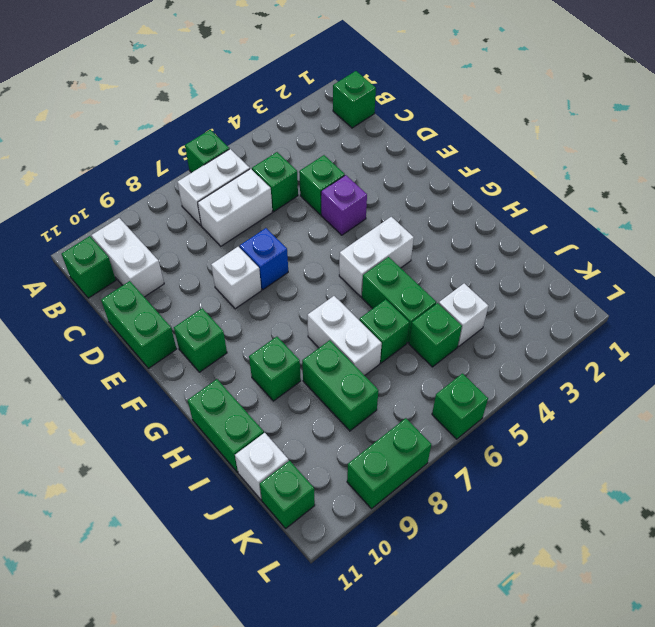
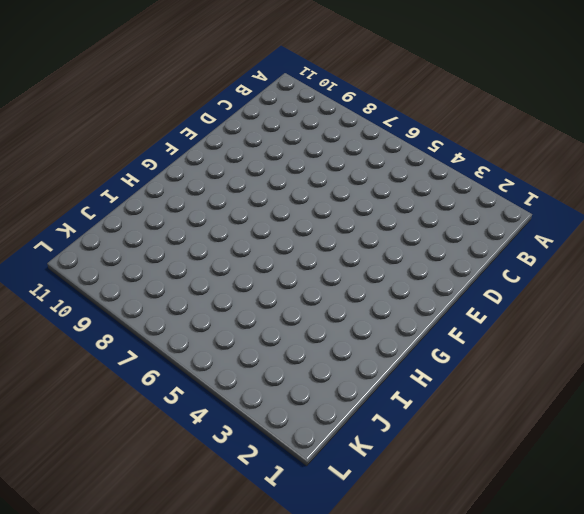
none -> green 1x1 brick [185,130,229,173]
none -> green 1x1 brick [333,71,376,128]
none -> white 1x2 brick [177,149,250,225]

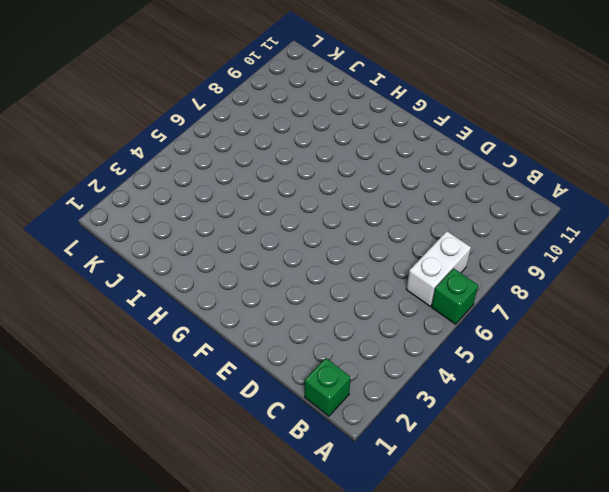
none -> white 1x2 brick [92,218,164,297]
none -> green 1x1 brick [62,236,116,298]
none -> green 1x1 brick [252,152,298,211]

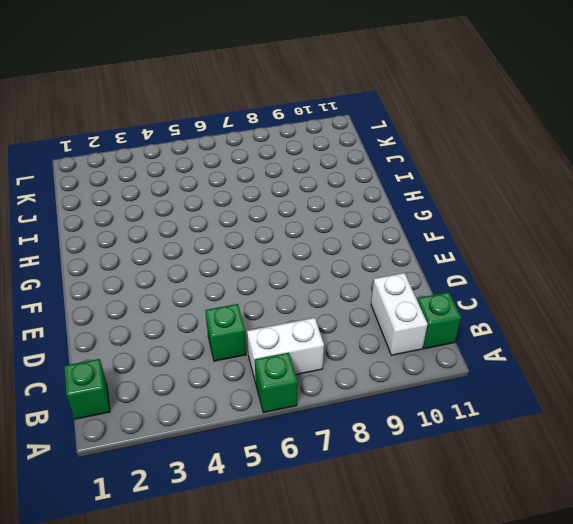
none -> white 1x2 brick [198,169,272,246]
none -> green 1x1 brick [299,155,345,215]
none -> green 1x2 brick [101,281,176,368]

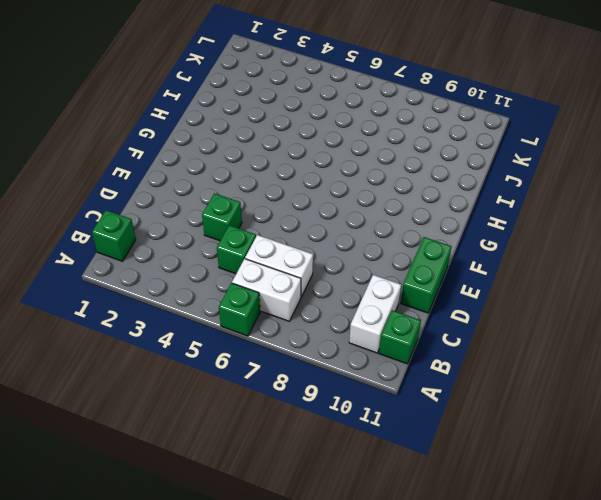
none -> purple 1x1 brick [321,175,367,235]
none -> blue 1x1 brick [240,228,288,290]
none -> white 1x1 brick [211,247,261,309]

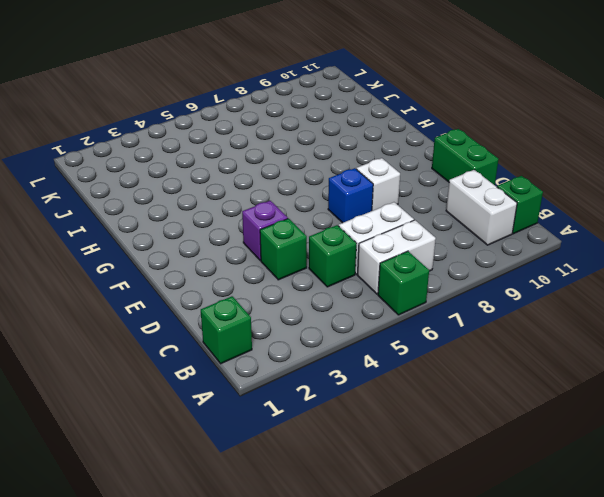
none -> green 1x1 brick [174,308,227,372]
none -> white 1x2 brick [339,217,414,297]
none -> green 1x2 brick [362,257,436,343]

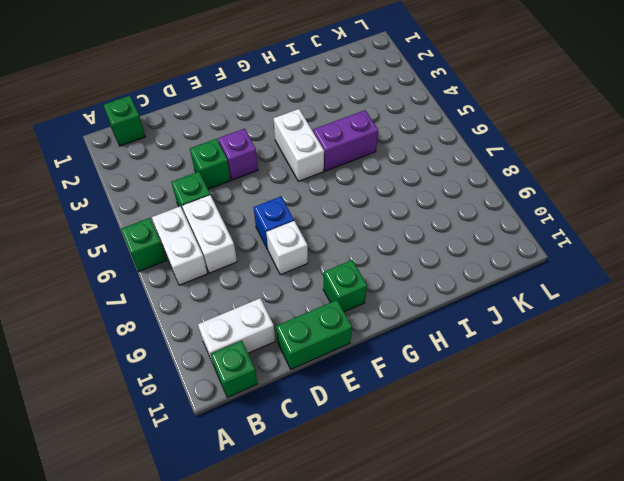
purple 1x2 brick [313,110,378,171] -> green 1x2 brick [362,257,436,343]
none -> white 1x2 brick [307,296,382,376]
none -> green 1x1 brick [249,337,301,401]
none -> green 1x2 brick [188,379,264,472]

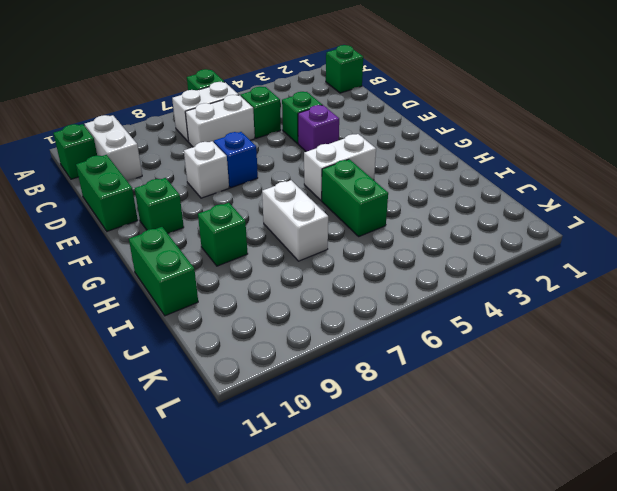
none -> green 1x1 brick [359,299,409,363]
none -> green 1x2 brick [302,340,379,431]
none -> white 1x1 brick [439,283,488,346]

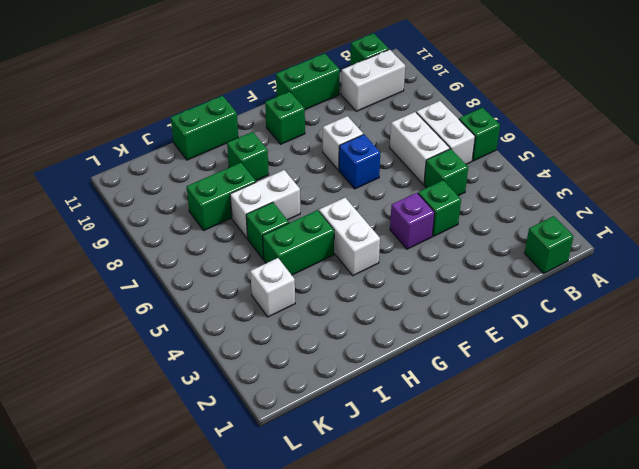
none -> green 1x1 brick [409,303,462,367]
none -> white 1x1 brick [235,433,289,500]
none -> green 1x1 brick [260,461,315,528]

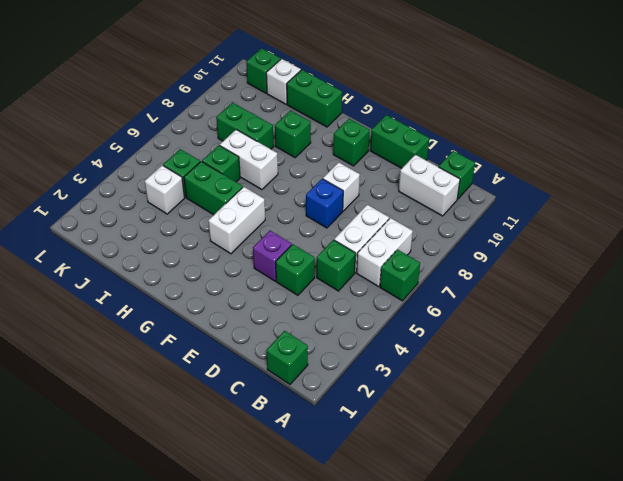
none -> green 1x1 brick [432,374,488,439]
none -> green 1x2 brick [347,418,431,509]

